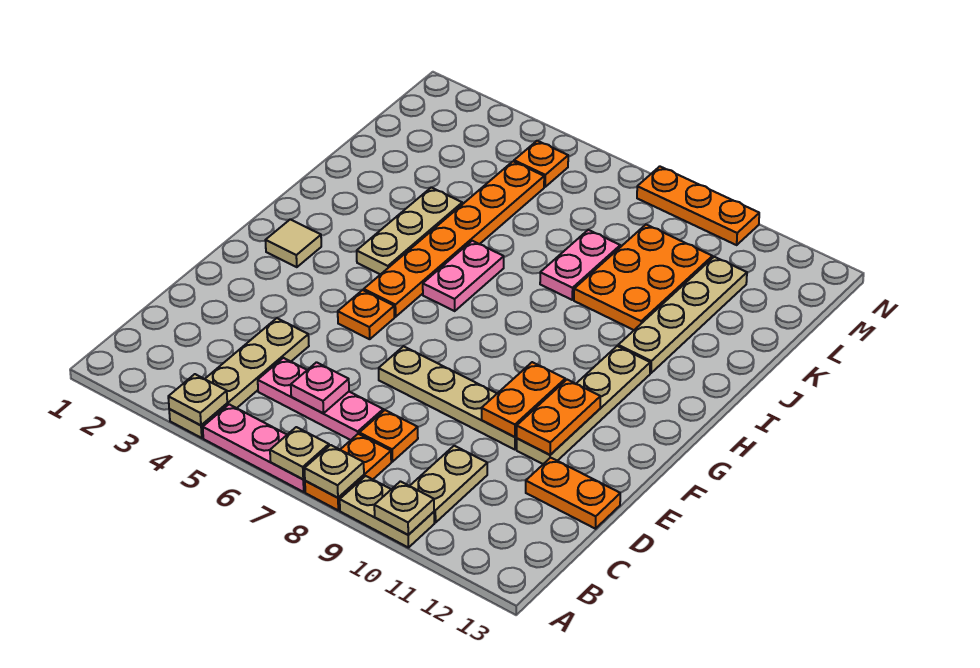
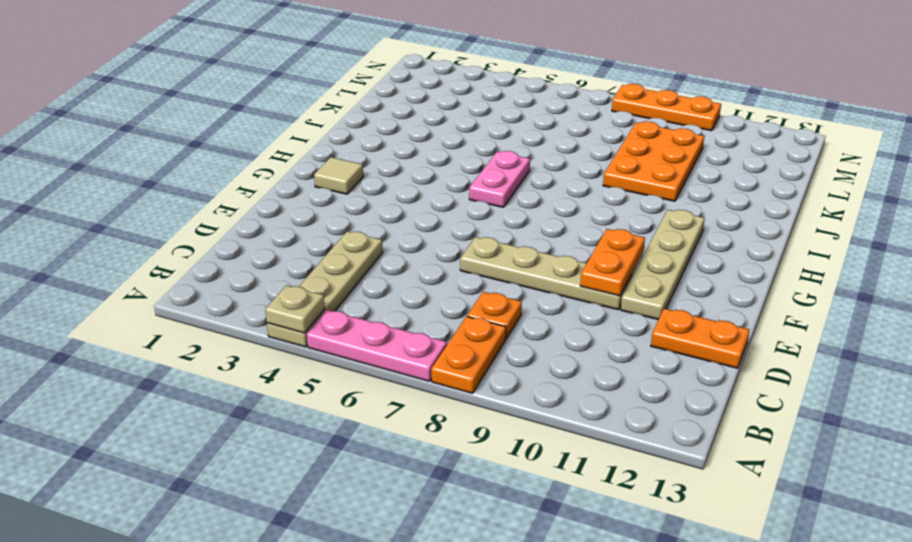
none -> tan 1x2 plate [340,476,434,548]
none -> tan 1x2 plate [410,446,487,523]
none -> pink 1x3 plate [258,358,383,440]

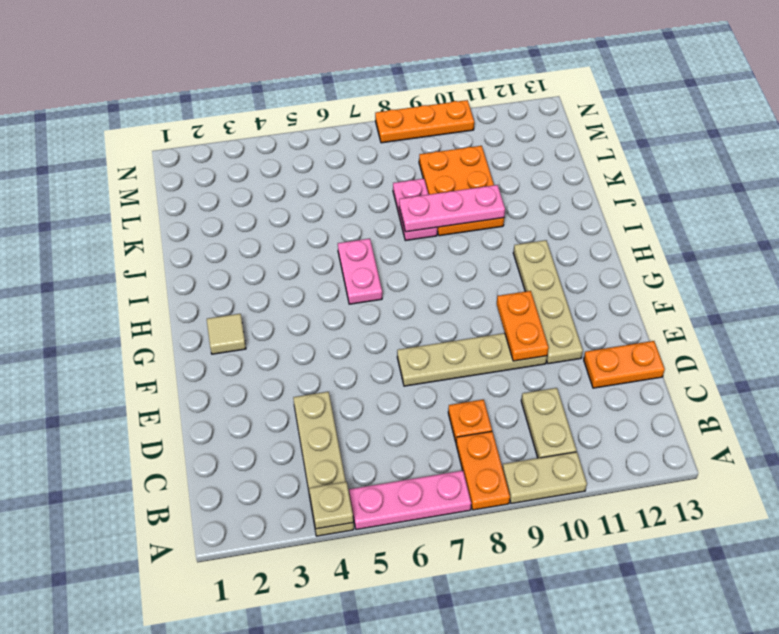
pink 1x3 plate [399,185,505,232] -> pink 1x3 plate moved to [258,358,383,440]
none -> orange 1x1 plate [338,290,394,339]
none -> orange 1x6 plate [364,161,544,317]
none -> tan 1x3 plate [357,188,462,274]

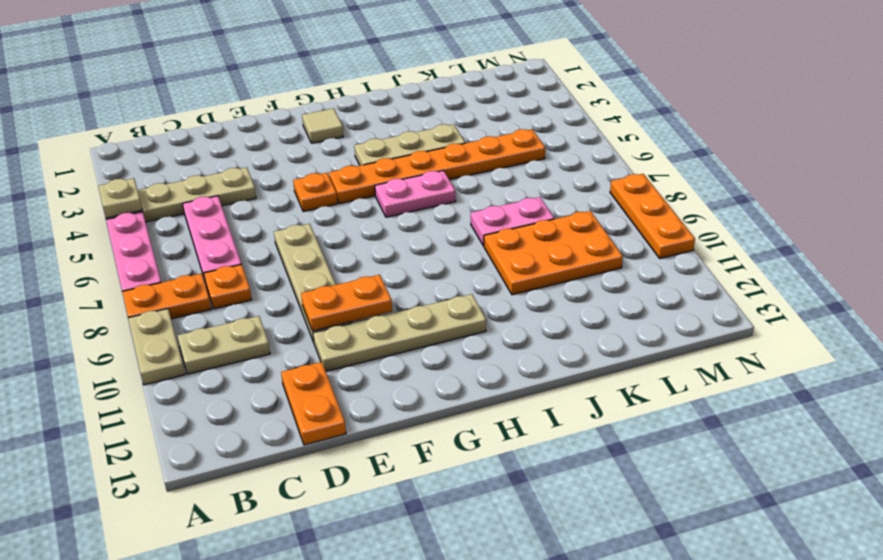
none -> tan 1x4 plate [618,257,747,373]
none -> orange 1x1 plate [514,141,568,187]
none -> tan 1x1 plate [270,427,329,479]

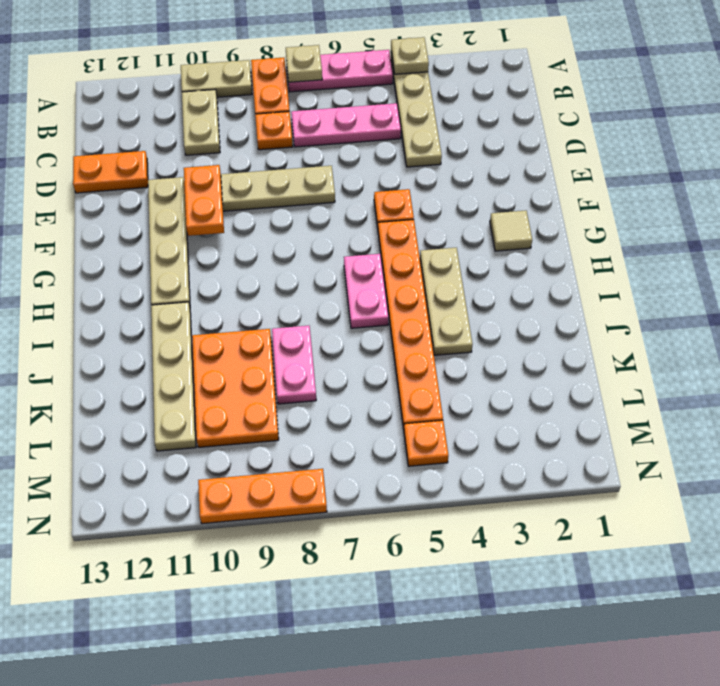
none -> tan 1x1 plate [304,445,364,498]
none -> tan 1x1 plate [374,481,434,535]
none -> pink 1x1 plate [291,362,349,413]

